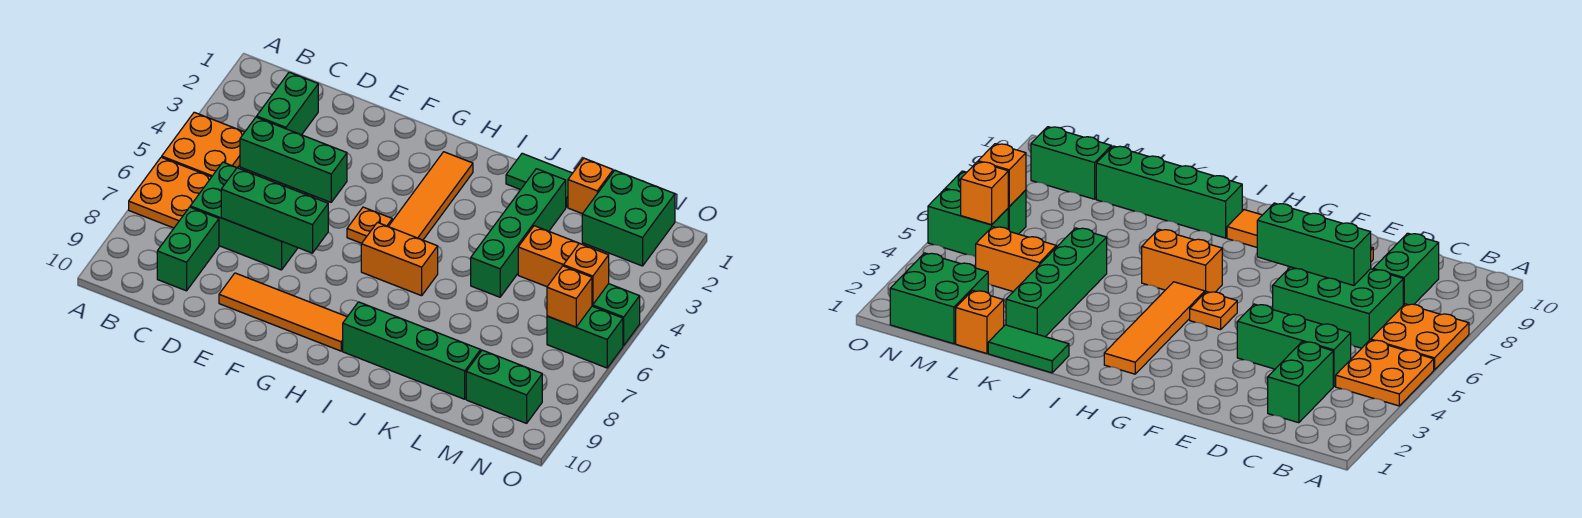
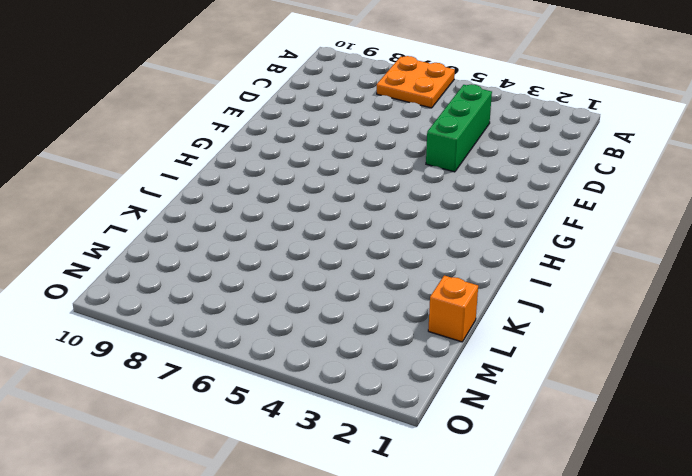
none -> orange 2x2 plate [162,112,244,177]
none -> green 1x2 brick [257,72,318,135]
none -> green 2x3 brick [190,162,298,270]

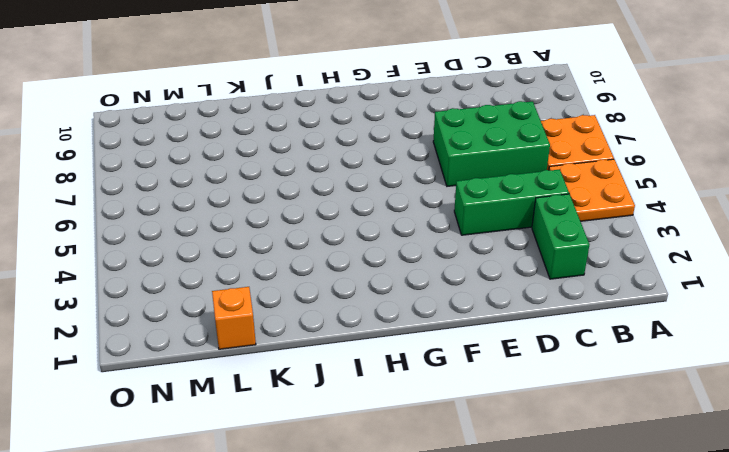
none -> green 1x2 brick [157,207,219,291]
none -> orange 1x4 tile [219,273,347,351]
none -> orange 1x1 plate [347,207,392,243]

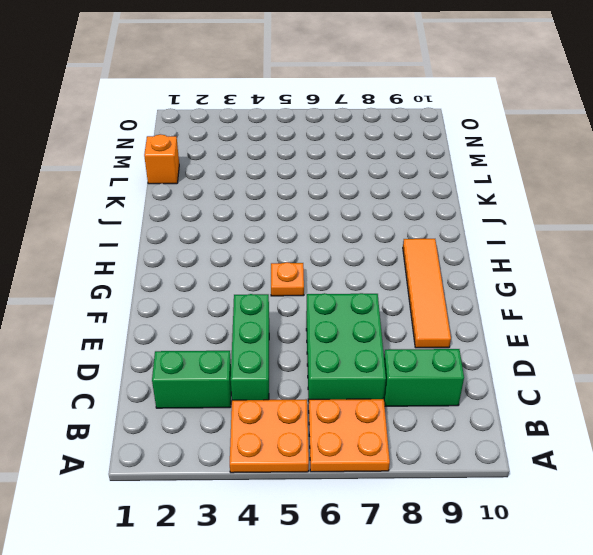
none -> orange 1x4 tile [388,152,473,240]
none -> orange 1x2 brick [361,222,438,296]
none -> green 1x4 brick [343,302,481,399]

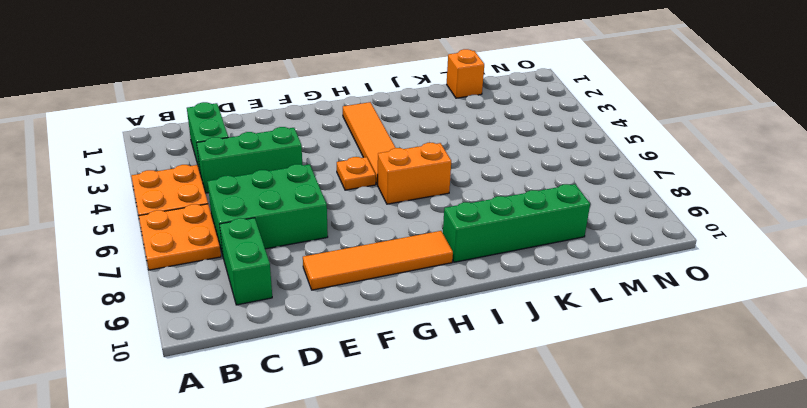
none -> green 1x2 tile [506,153,572,207]
none -> green 1x4 brick [471,169,566,297]
none -> orange 1x2 brick [518,226,579,287]

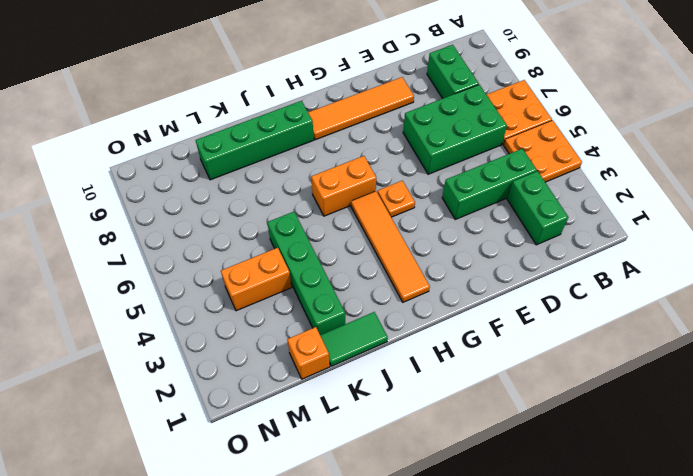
none -> green 2x2 brick [582,170,675,266]
none -> green 1x2 brick [466,350,542,423]
none -> green 1x2 brick [592,284,640,345]

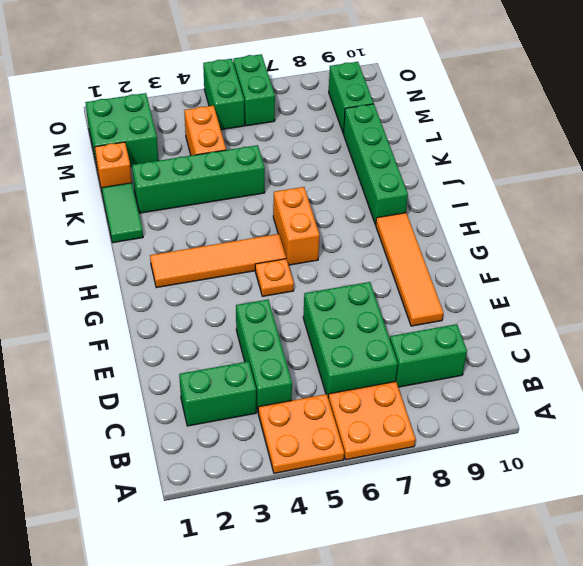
none -> green 1x3 brick [221,168,328,253]
none -> orange 1x1 brick [563,243,609,305]
none -> orange 1x1 brick [547,266,592,327]

